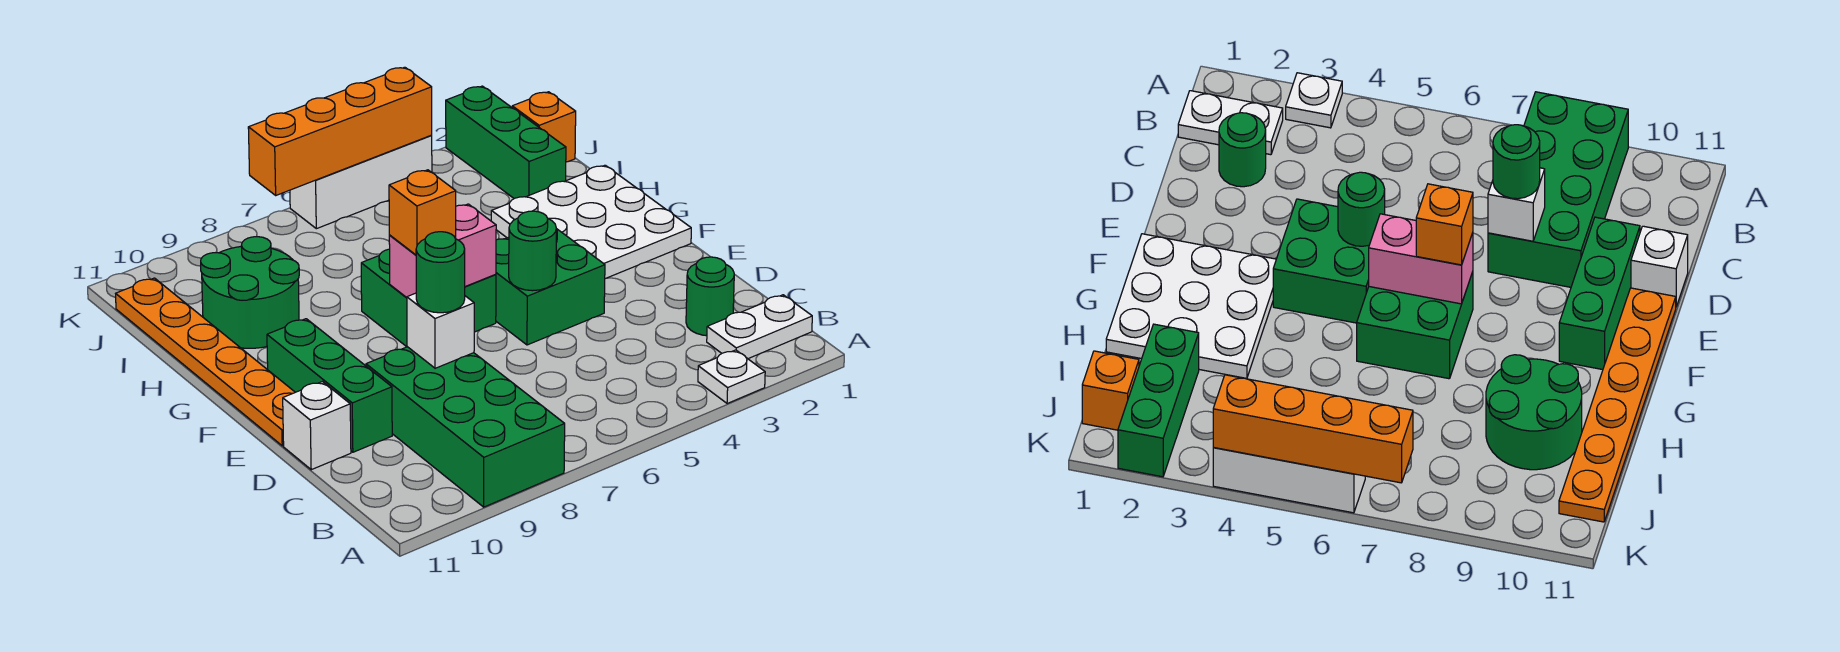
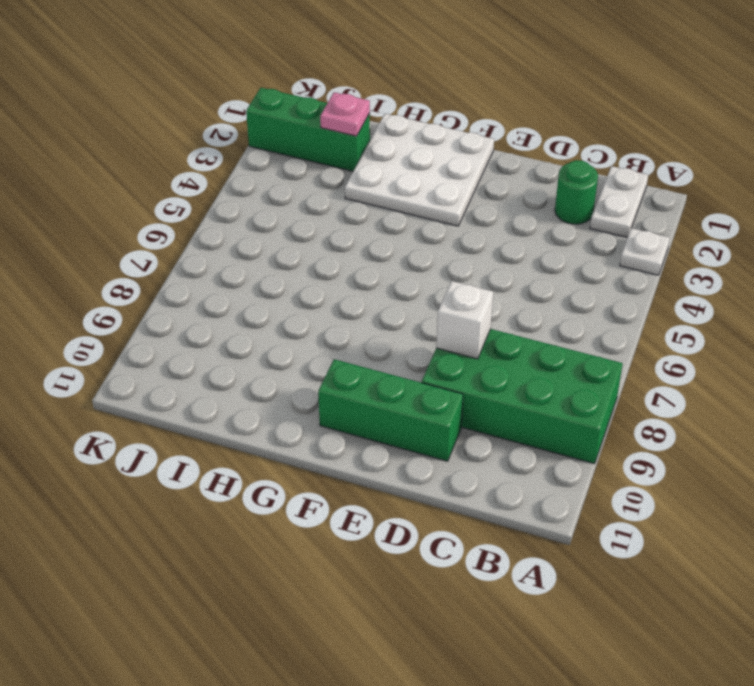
pink 1x1 plate [320,92,370,136] -> none
none -> white 1x1 brick [283,382,351,470]
none -> green 2x2 brick [496,229,605,345]
none -> orange 1x6 plate [116,278,295,446]

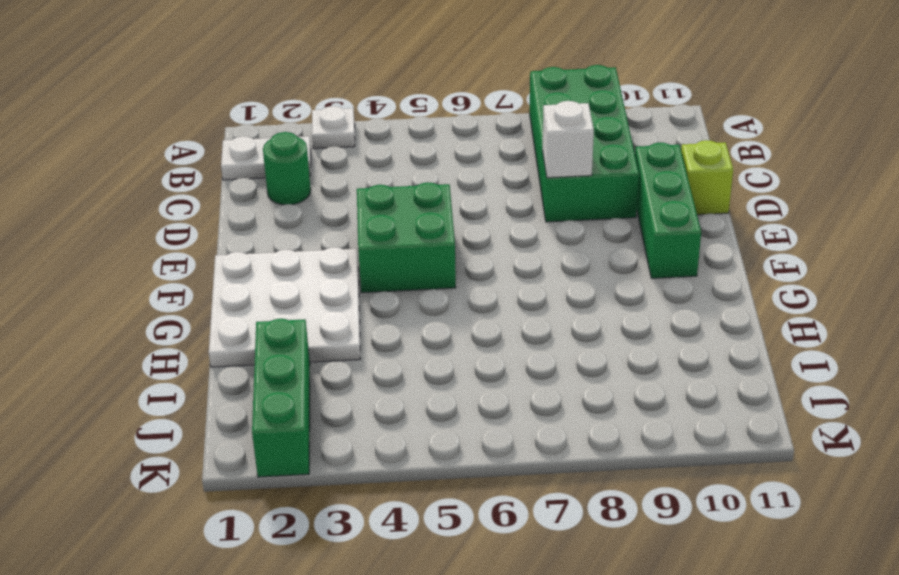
lime 1x1 brick [681,140,733,215] -> white 1x1 brick [283,382,351,470]
none -> orange 1x6 plate [116,278,295,446]
none -> green 2x2 brick [361,249,496,347]
none -> green 2x2 round brick [201,237,299,348]

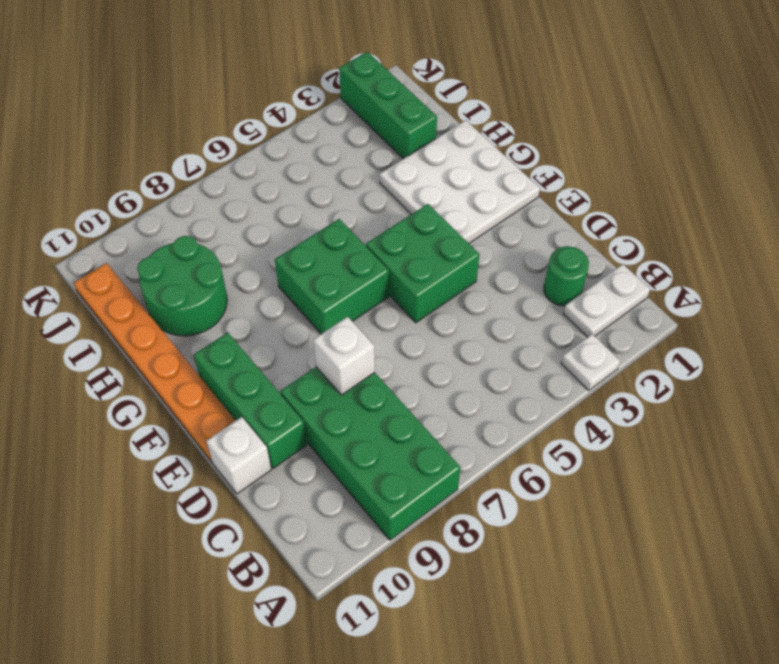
none -> orange 1x1 brick [512,92,576,162]
none -> white 1x3 brick [290,136,432,229]
none -> green 1x1 round brick [509,211,556,291]

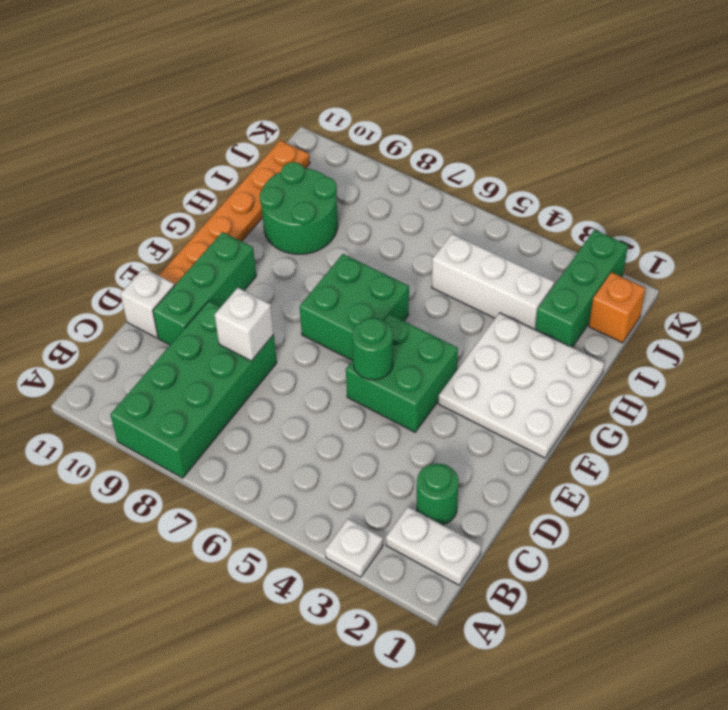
white 1x3 brick [432,234,555,329] -> white 1x3 brick moved to [290,136,432,229]
none -> pink 1x2 brick [389,204,496,298]
none -> orange 1x4 brick [248,67,432,195]
none -> green 1x1 round brick [416,232,465,313]

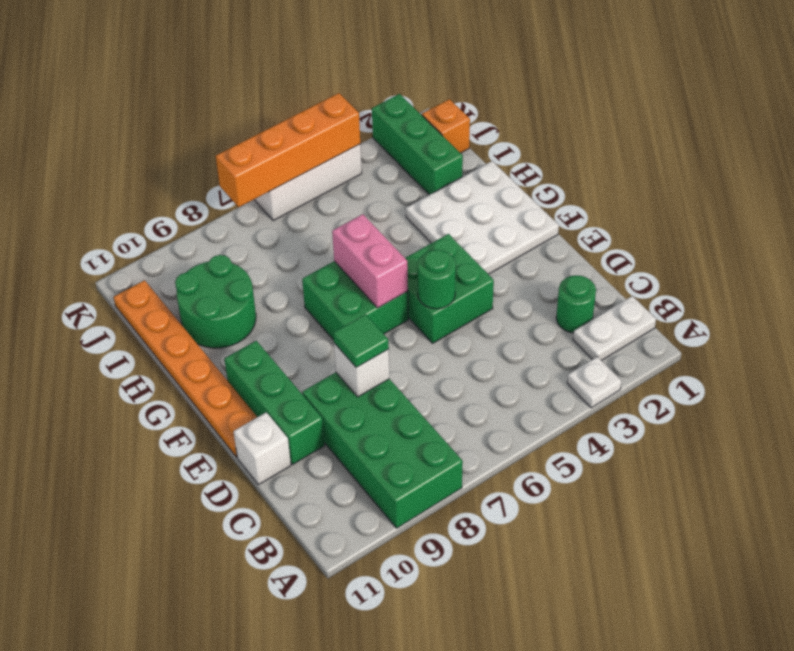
green 1x1 tile [333,314,389,367] -> green 1x1 round brick [416,232,465,313]
pink 1x2 brick [332,214,408,308] -> pink 1x2 brick turned to [389,204,496,298]
none -> orange 1x1 brick [389,170,456,255]

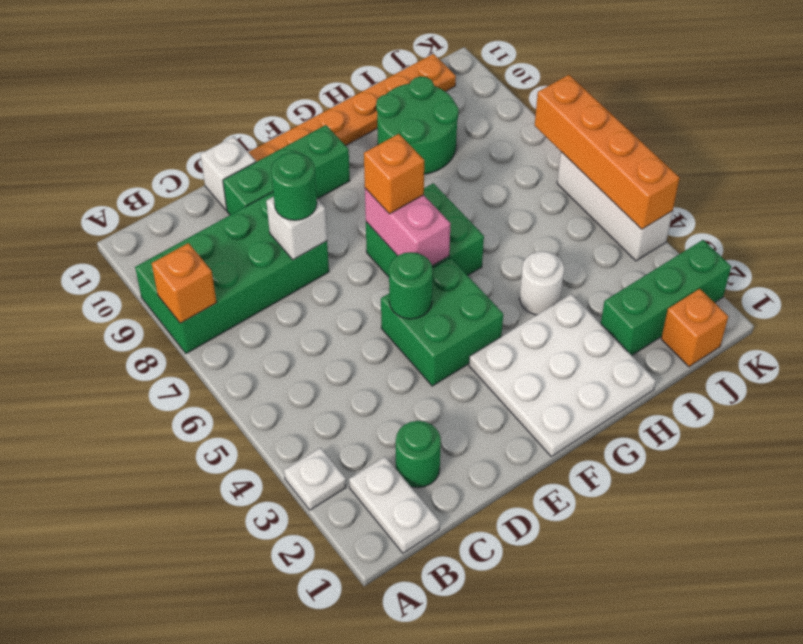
orange 1x1 brick [152,243,217,323] -> none
white 1x1 round brick [519,251,564,315] -> none

